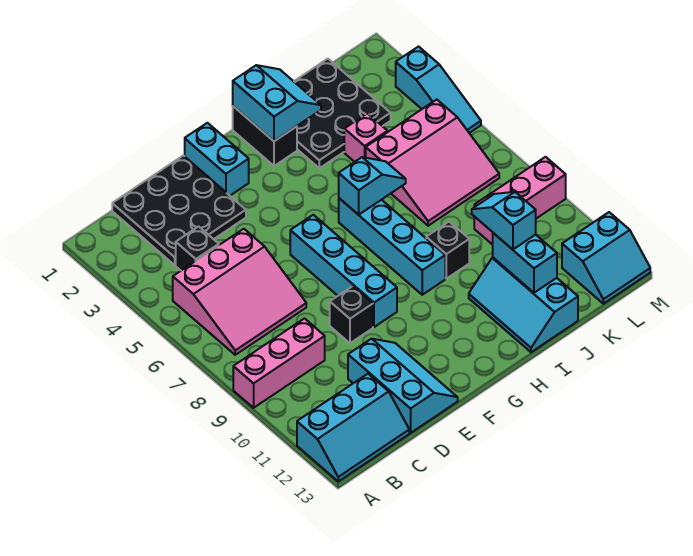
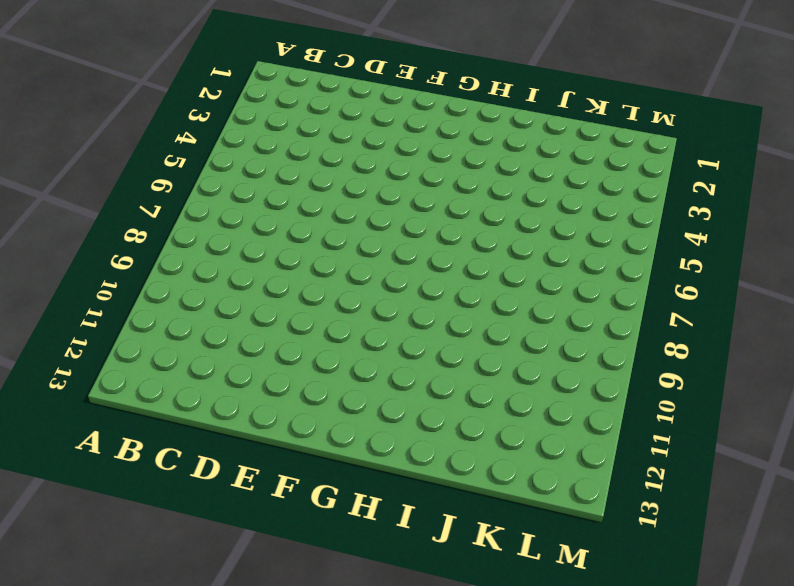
none -> pink 1x3 brick [233,319,325,408]
none -> cyan 2x3 slope [297,374,409,481]
none -> pink 3x3 slope [173,229,306,355]

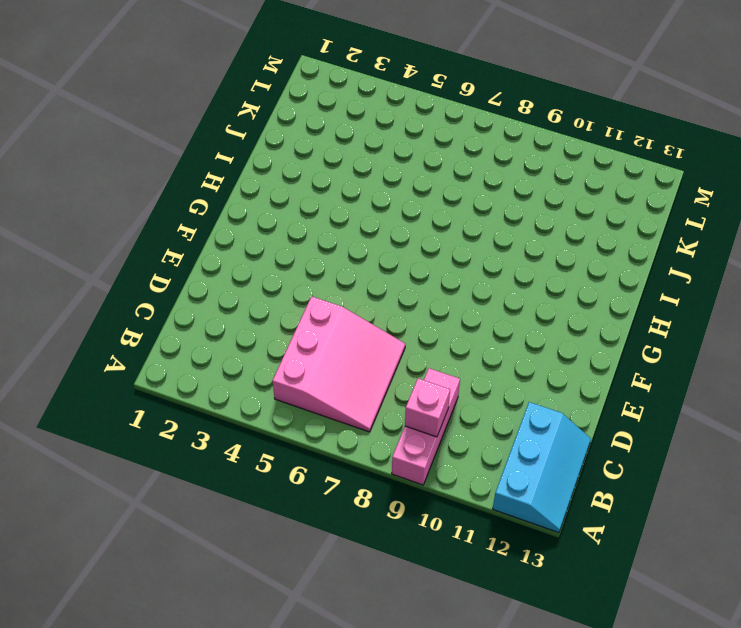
pink 1x1 brick [405,379,450,437] -> pink 1x1 brick moved to [344,113,388,162]
none -> black 3x3 plate [112,156,246,265]
none -> black 1x1 brick [176,226,219,270]
none -> cyan 2x3 slope [348,339,458,433]

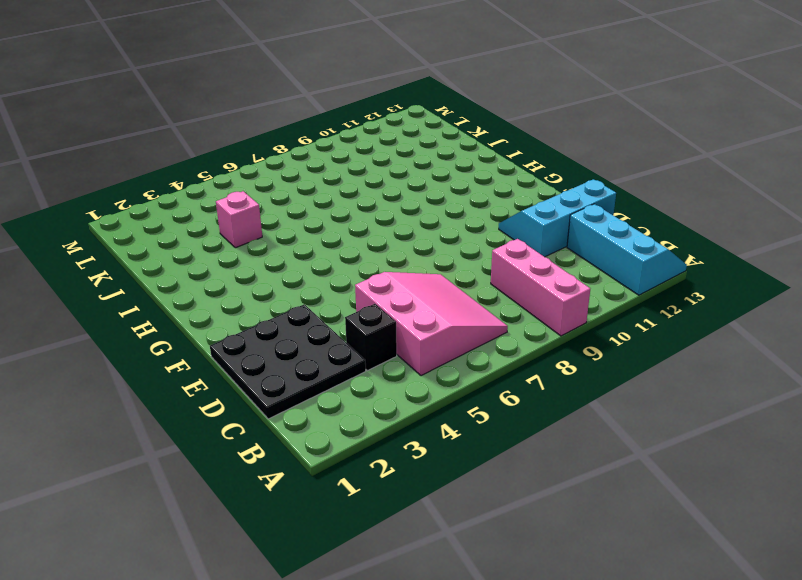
none -> black 1x1 brick [330,286,373,343]
none -> cyan 1x2 brick [185,123,249,195]
none -> cyan 1x4 brick [290,215,397,327]

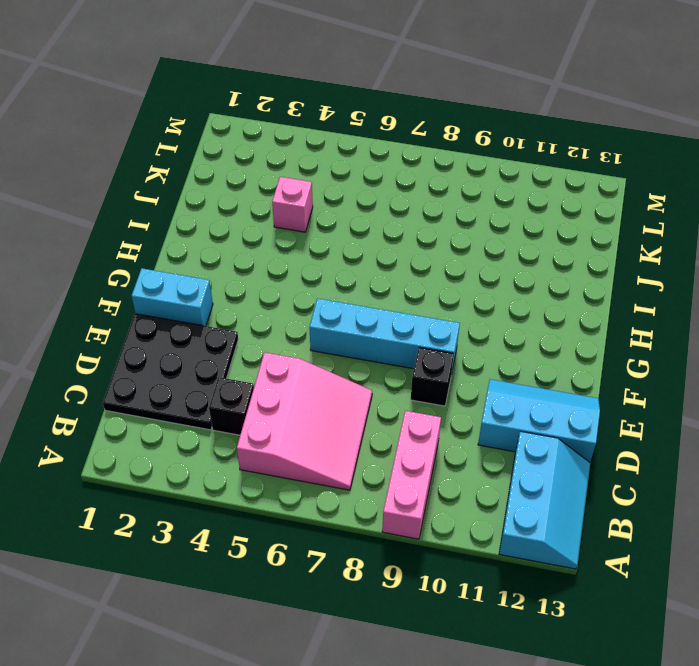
none -> black 1x2 brick [233,106,297,166]
none -> cyan 1x4 brick [339,198,445,295]
none -> black 3x3 plate [294,59,391,168]

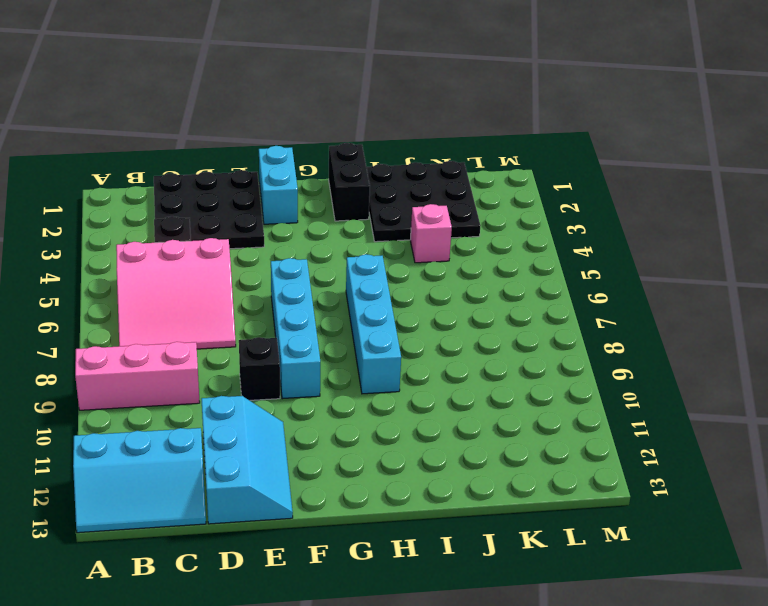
none -> black 1x1 brick [426,222,469,279]
none -> cyan 2x3 slope [469,258,578,352]
none -> pink 3x3 slope [366,100,499,226]

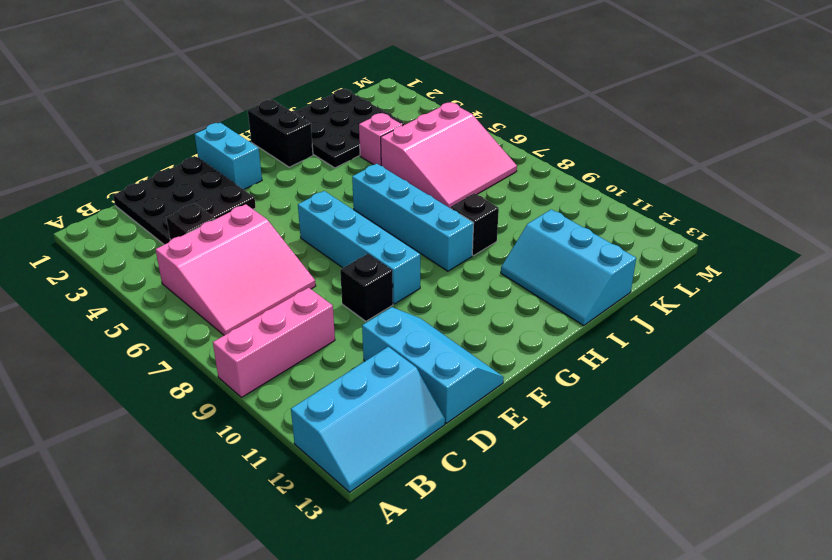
none -> pink 1x3 brick [474,157,566,245]
none -> cyan 2x2 slope [562,212,650,304]
none -> cyan 1x3 slope [396,47,481,133]

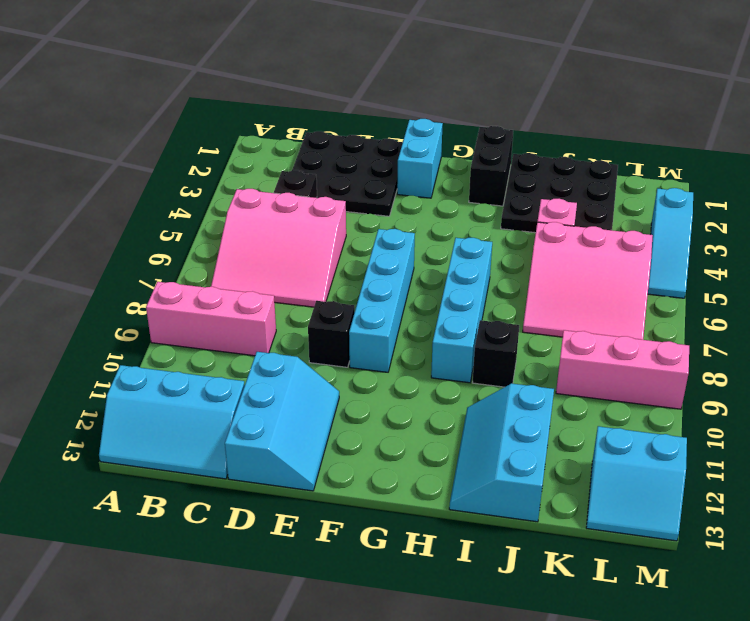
none -> cyan 2x2 slope [233,65,321,141]
none -> cyan 1x2 slope [339,157,406,215]
none -> cyan 1x2 brick [493,233,557,293]

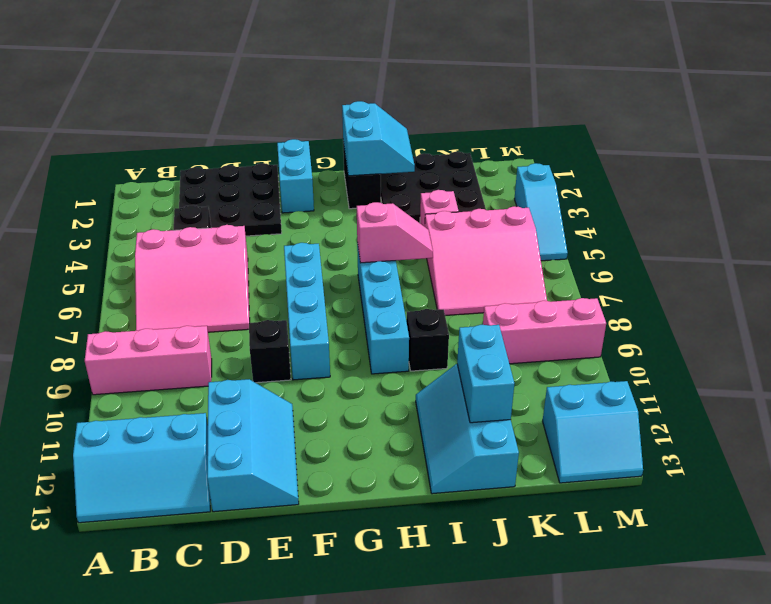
pink 1x2 slope [357,202,433,263] -> cyan 1x2 slope [339,157,406,215]
none -> cyan 1x2 slope [472,192,536,249]

